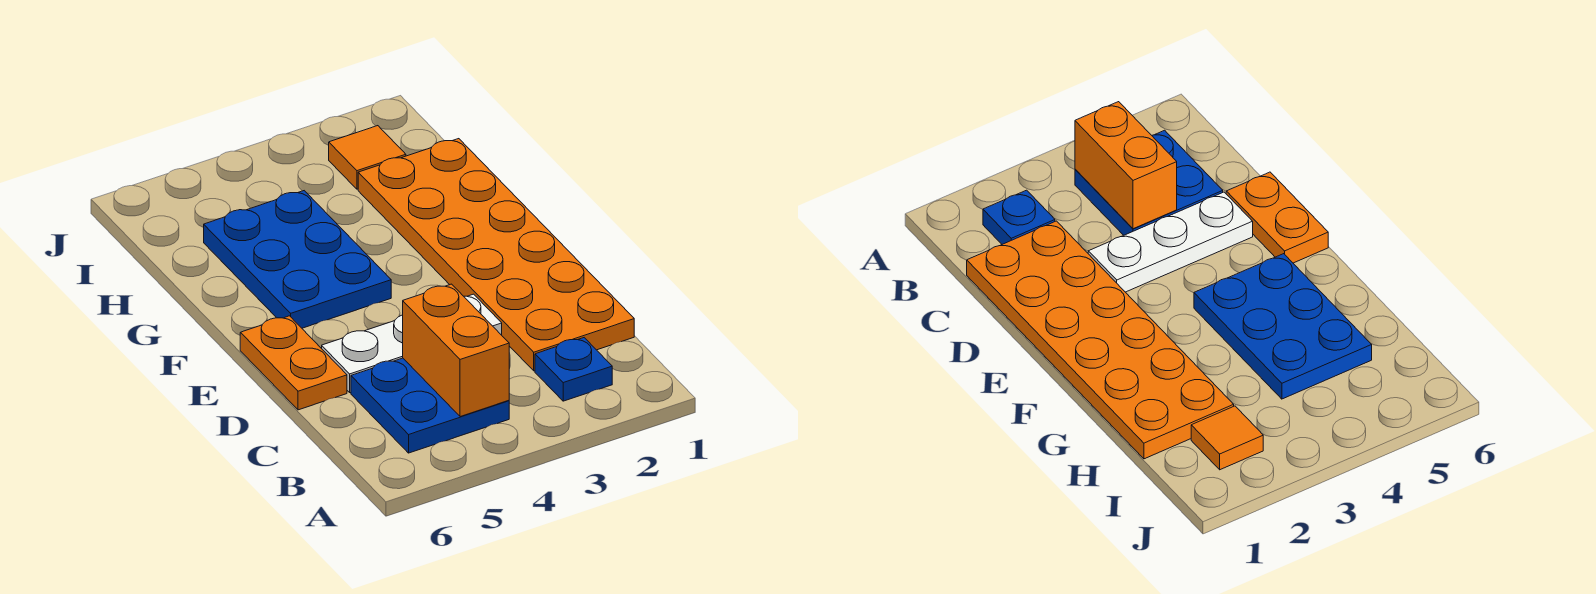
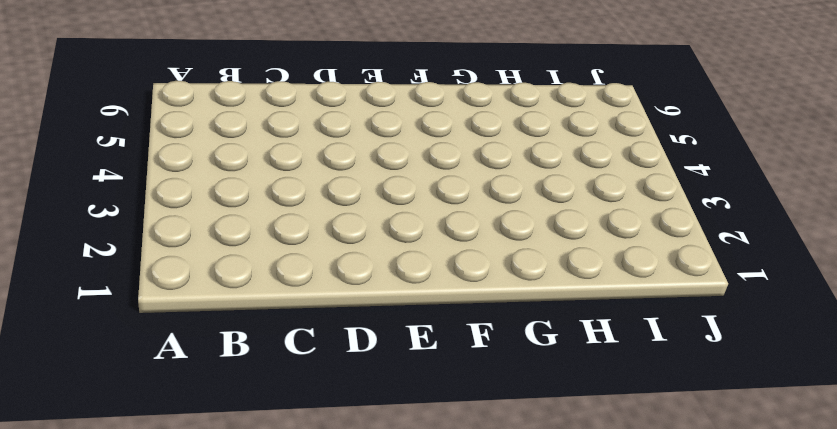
none -> blue 1x1 plate [535,338,612,401]
none -> blue 2x2 plate [351,358,509,453]

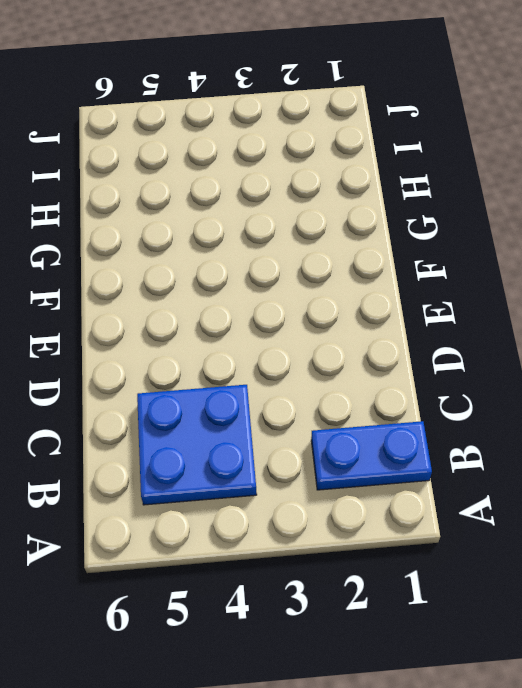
blue 1x2 plate [311,421,432,490] -> blue 1x1 plate [535,338,612,401]
none -> orange 2x6 plate [358,139,634,371]
none -> white 1x3 plate [322,294,502,392]

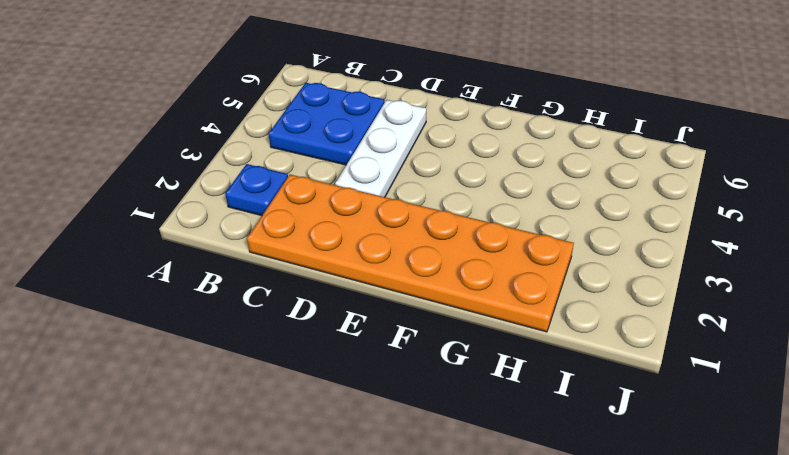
none -> orange 1x2 plate [240,316,347,410]
none -> blue 2x3 plate [204,191,391,328]

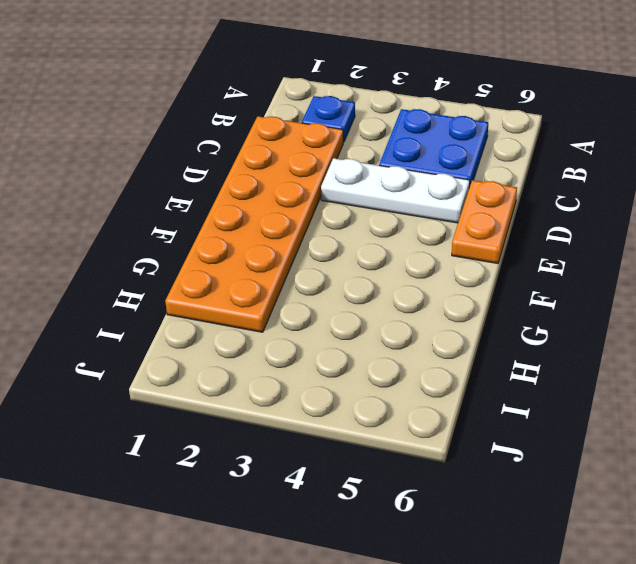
none -> blue 2x3 plate [204,191,391,328]
none -> orange 1x1 tile [329,126,406,189]

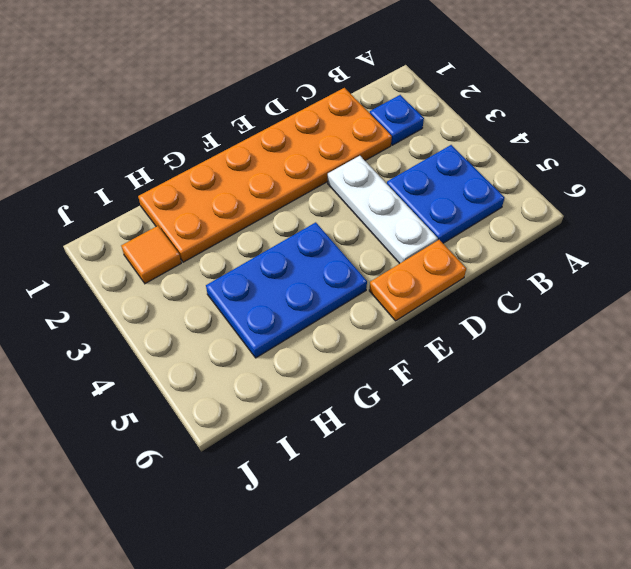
none -> orange 1x2 brick [403,284,509,417]

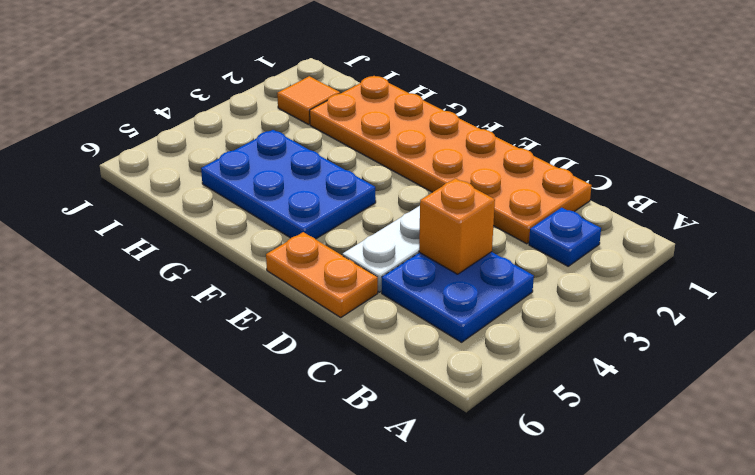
orange 1x1 brick [419,178,495,274] -> orange 1x2 brick [403,284,509,417]

